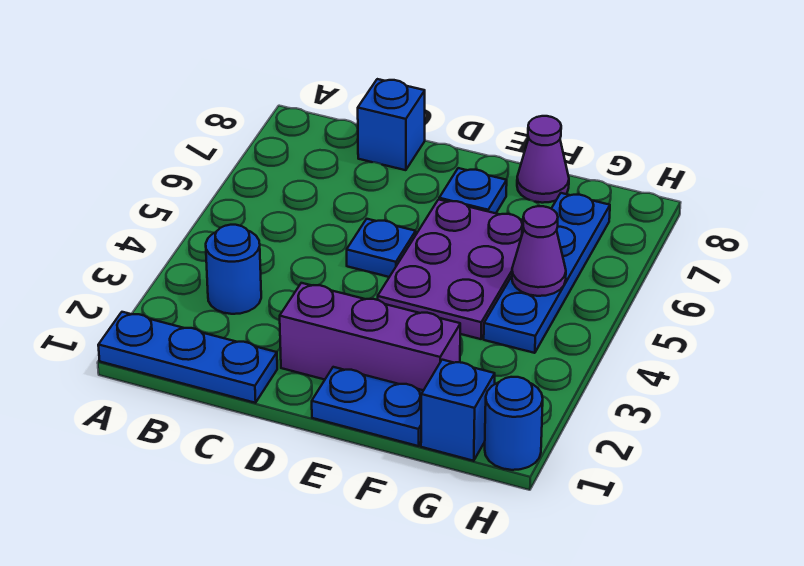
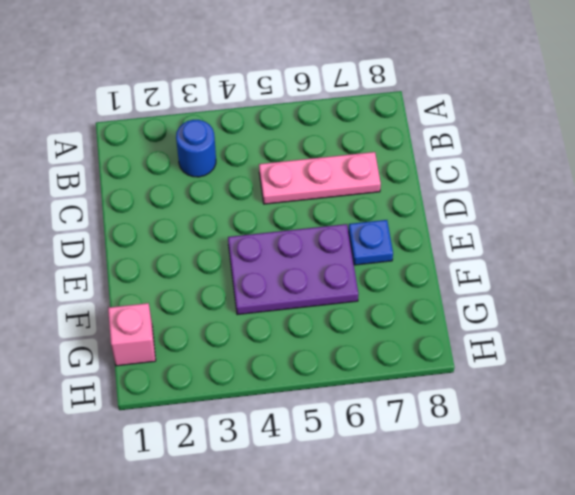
pink 1x3 plate [259,152,381,204] -> none
pink 1x1 brick [108,303,156,366] -> blue 1x1 brick [421,360,495,461]
none -> blue 1x3 plate [98,312,277,403]
none -> blue 1x1 brick [358,79,425,170]
none -> purple 1x3 brick [280,283,460,390]

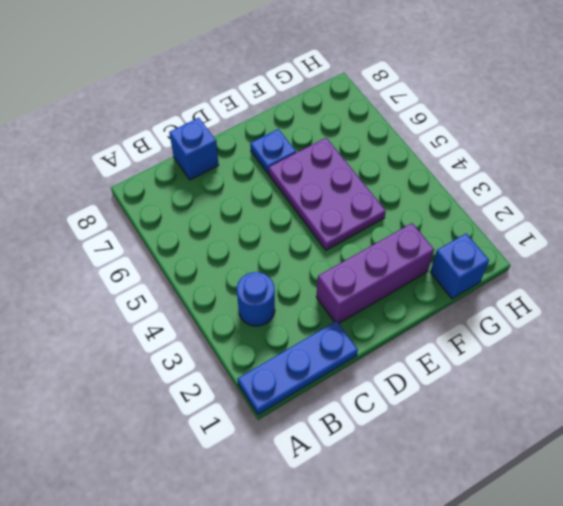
none -> blue 1x1 plate [347,219,416,277]
none -> blue 1x2 plate [312,367,423,446]
none -> purple 1x1 cone [517,116,569,203]

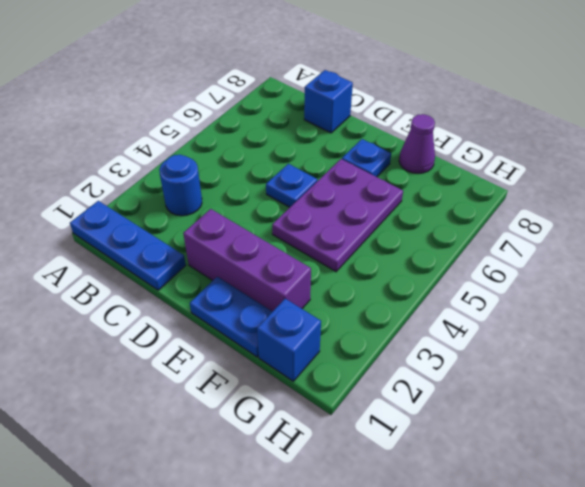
none -> blue 1x4 plate [484,193,610,353]
none -> blue 1x1 round brick [485,377,543,470]
none -> purple 1x1 cone [512,206,566,296]

